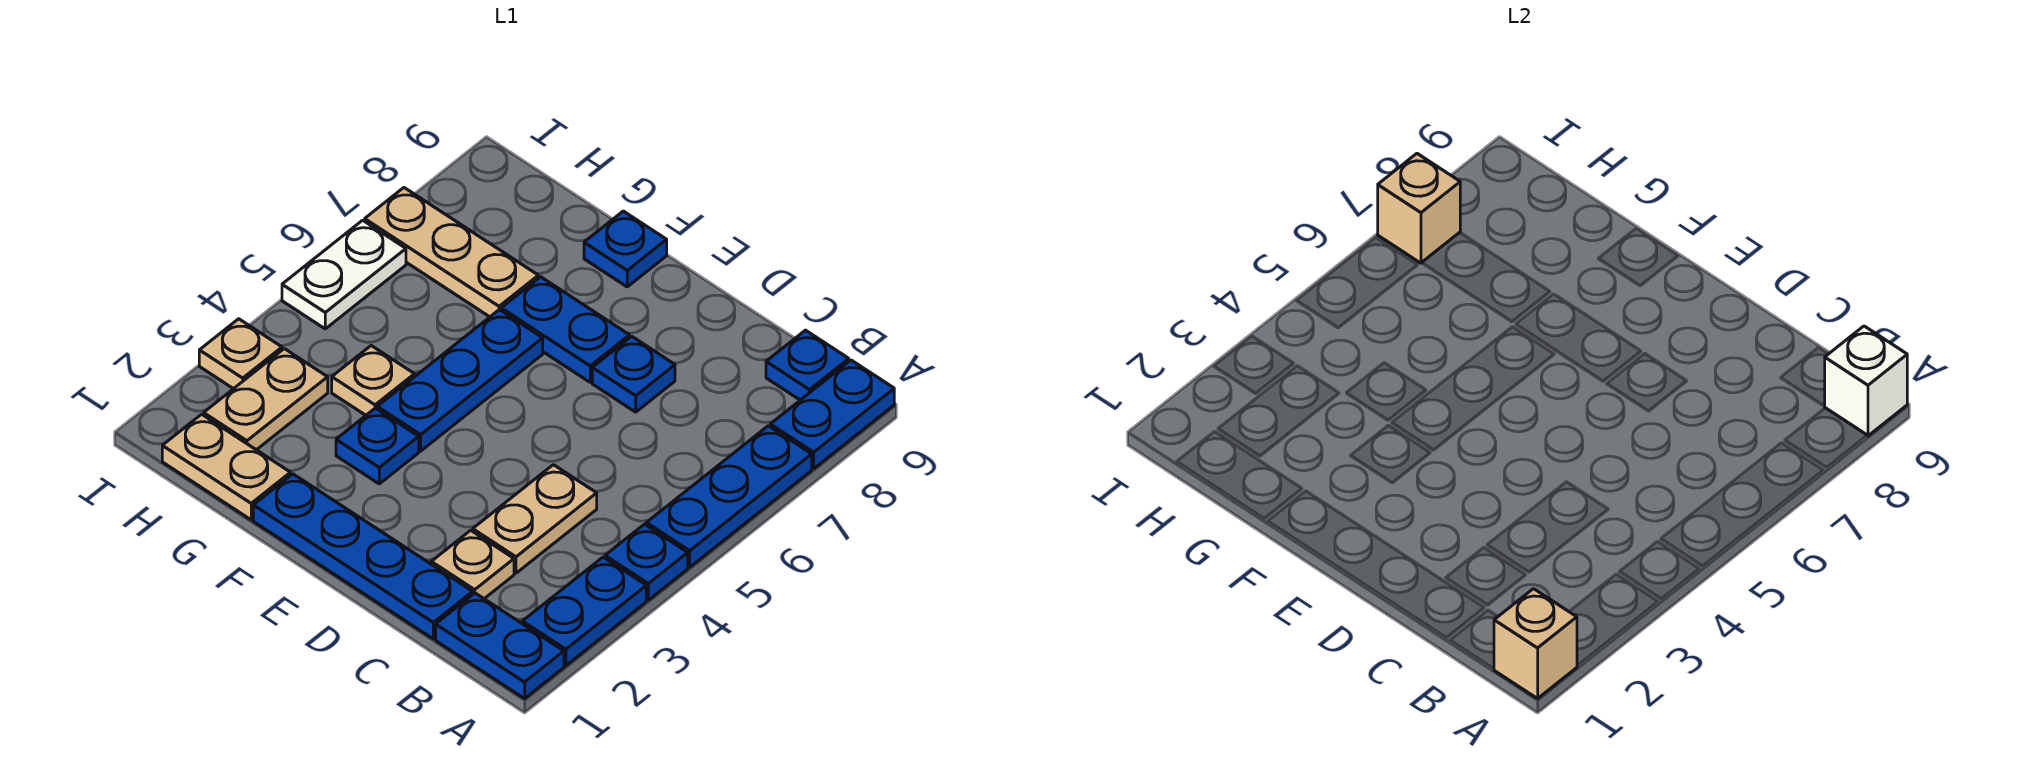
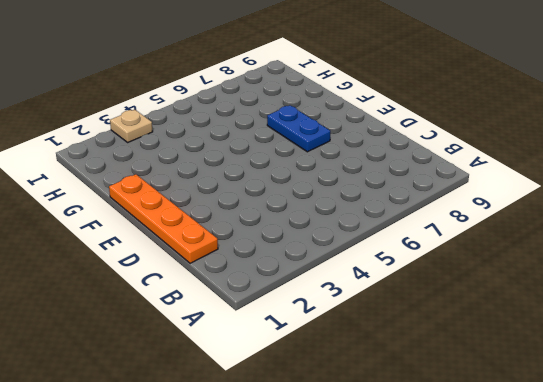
orange 1x4 plate [109,174,218,263] -> blue 1x4 plate [253,474,473,639]
none -> blue 1x2 plate [436,593,564,699]
none -> blue 1x2 plate [522,557,646,666]
none -> blue 1x1 plate [605,524,688,600]

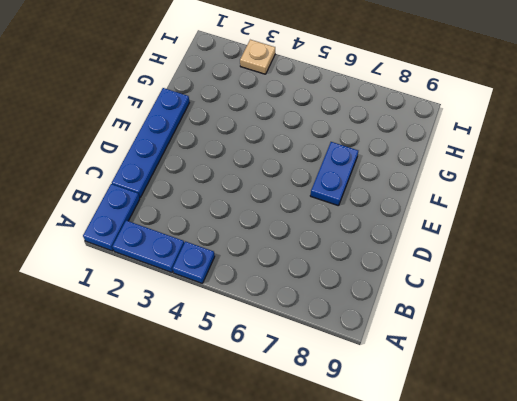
none -> blue 1x3 plate [646,426,812,567]
none -> blue 1x2 plate [770,360,894,469]
none -> blue 1x1 plate [766,330,849,400]

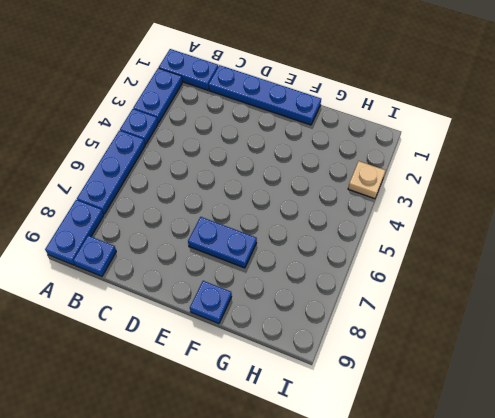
none -> tan 1x1 plate [431,530,514,599]
none -> tan 1x2 plate [473,465,597,573]
none -> blue 1x1 plate [592,336,675,412]

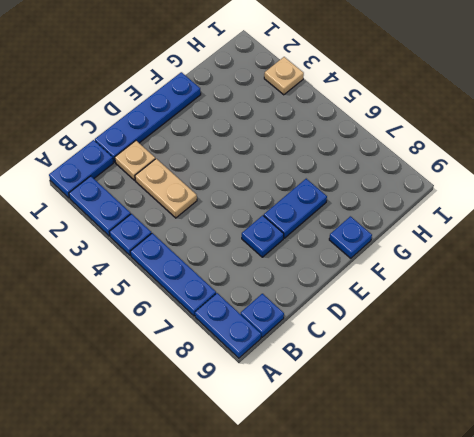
none -> blue 1x1 plate [336,408,419,484]
none -> blue 1x3 plate [377,310,543,451]
none -> tan 1x2 plate [162,414,291,520]

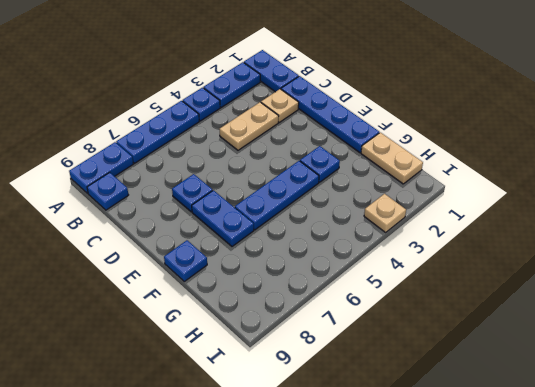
none -> tan 1x1 plate [332,346,414,415]
none -> tan 1x3 plate [365,188,538,317]
none -> tan 1x2 plate [204,349,328,450]

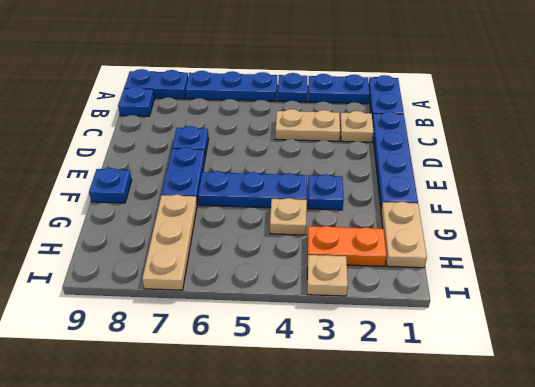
orange 1x2 plate [308,226,387,266] -> tan 1x2 plate [204,349,328,450]
none -> white 1x2 plate [282,220,406,329]
none -> tan 1x1 brick [1494,589,1577,699]
none -> white 1x1 brick [1825,326,1907,436]

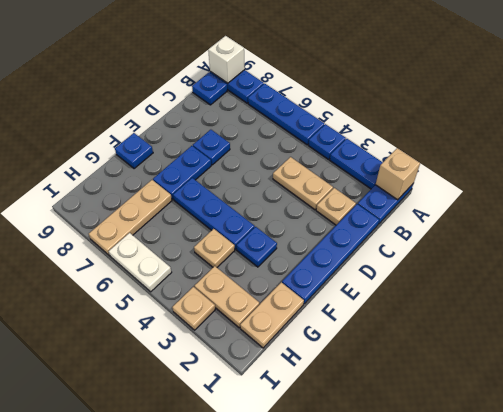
none -> tan 1x1 brick [1378,154,1460,263]

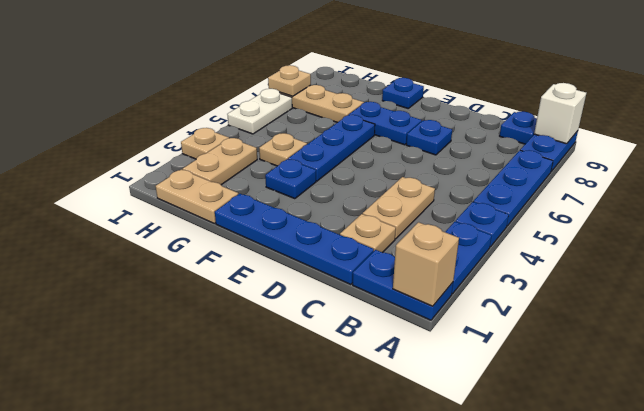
tan 1x1 plate [268,65,311,96] -> tan 1x1 brick [1378,154,1460,263]

